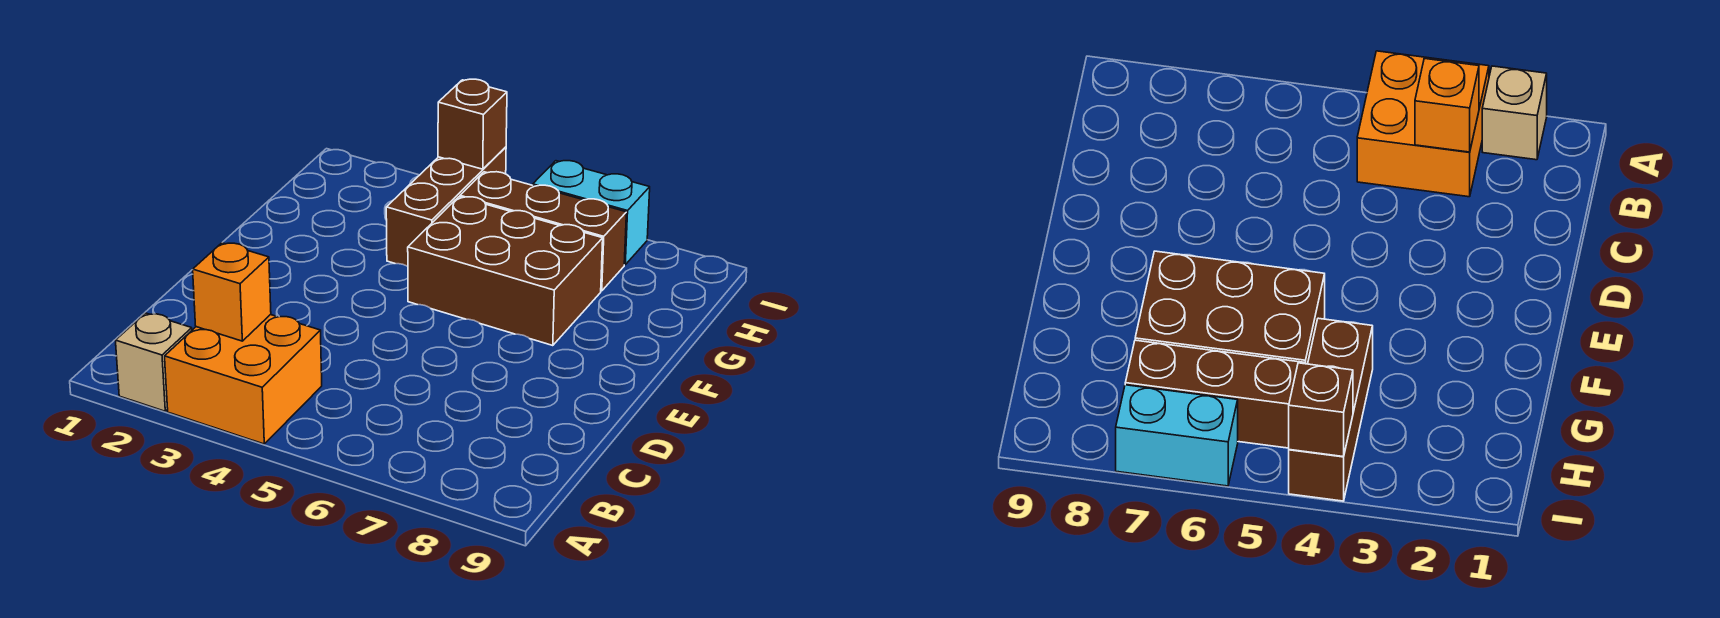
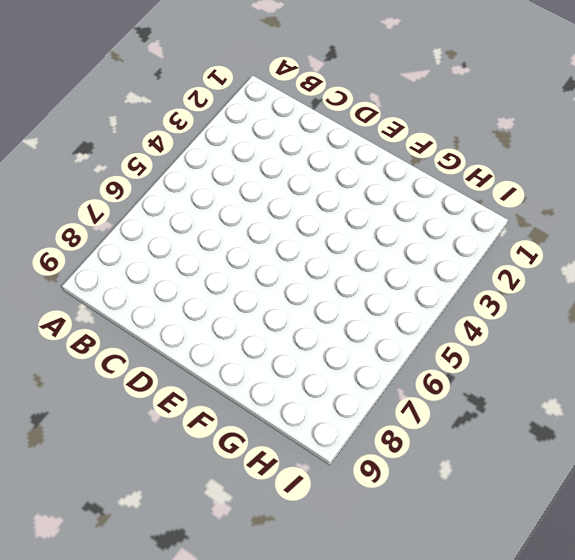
none -> tan 1x1 brick [115,313,192,411]
none -> orange 2x2 brick [165,315,322,444]

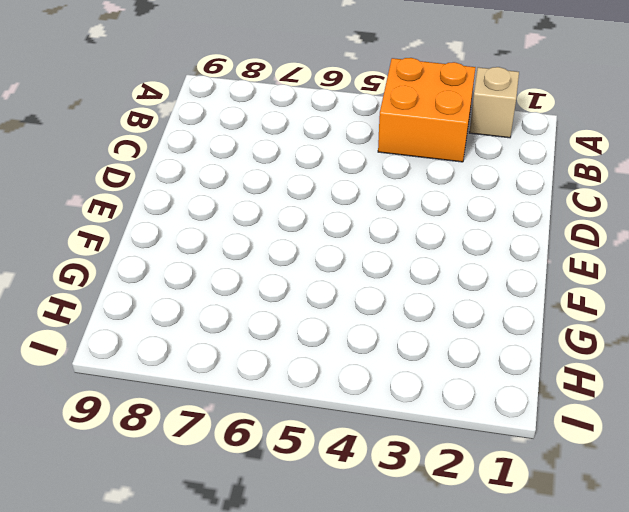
none -> brown 2x3 brick [408,197,603,346]
none -> brown 1x3 brick [386,147,506,266]

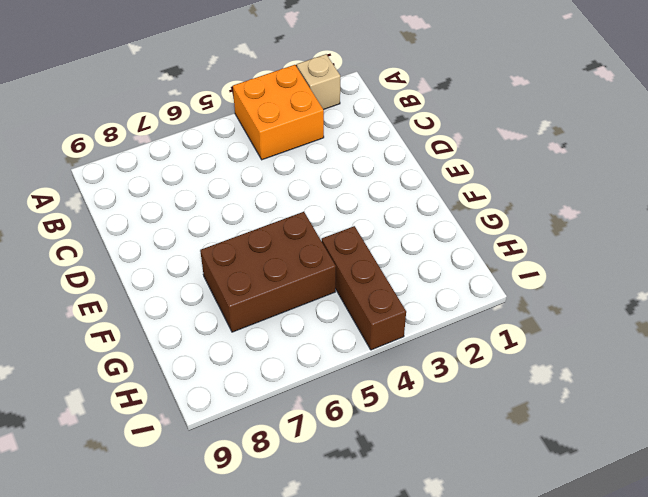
none -> brown 1x3 brick [460,172,626,291]
none -> cyan 1x2 brick [533,161,650,265]

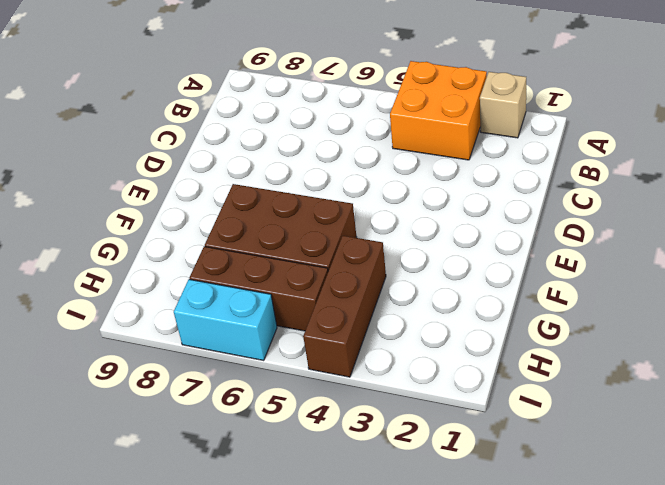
none -> orange 1x1 brick [193,243,271,341]
none -> brown 1x1 brick [438,79,507,169]

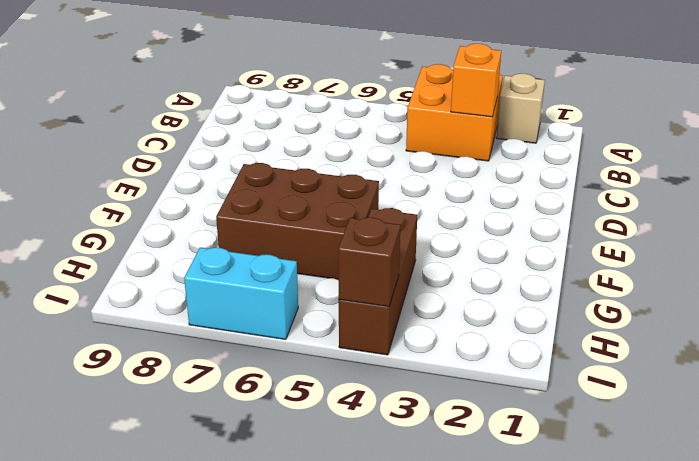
none -> brown 1x3 brick [460,172,626,291]

